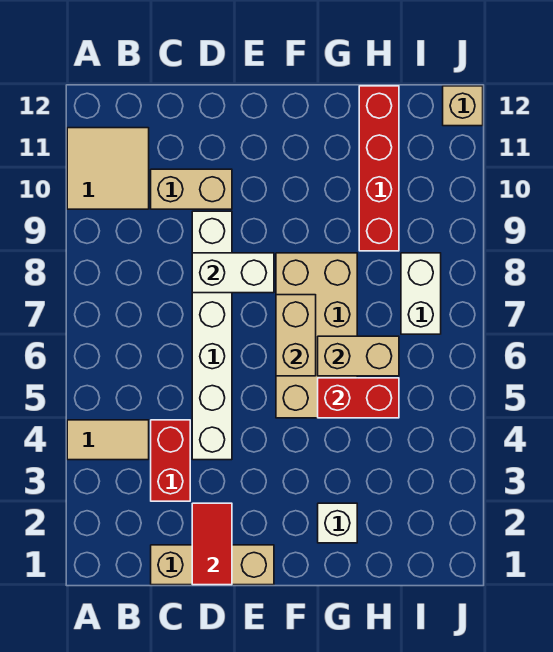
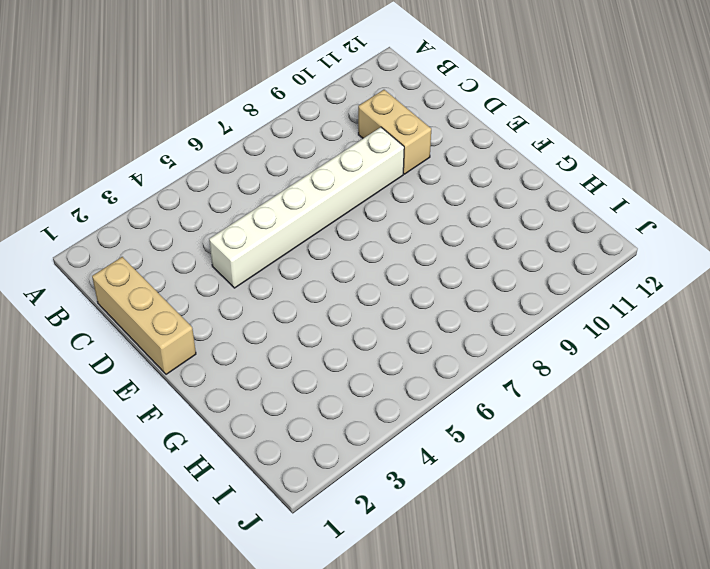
none -> tan 1x2 tile [67,420,149,460]
none -> tan 2x2 tile [67,128,149,209]
none -> red 1x2 brick [151,420,190,501]

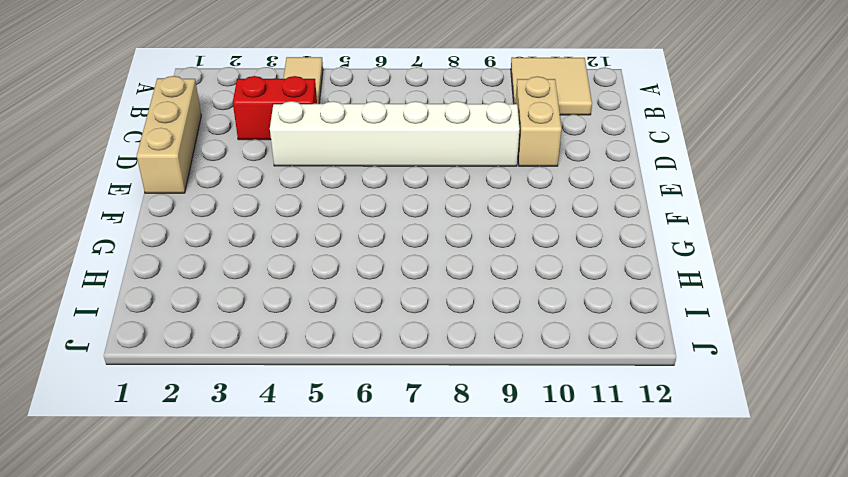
none -> tan 2x4 brick [276,253,357,418]
none -> white 1x1 brick [318,503,357,543]
none -> red 1x4 brick [359,86,399,251]

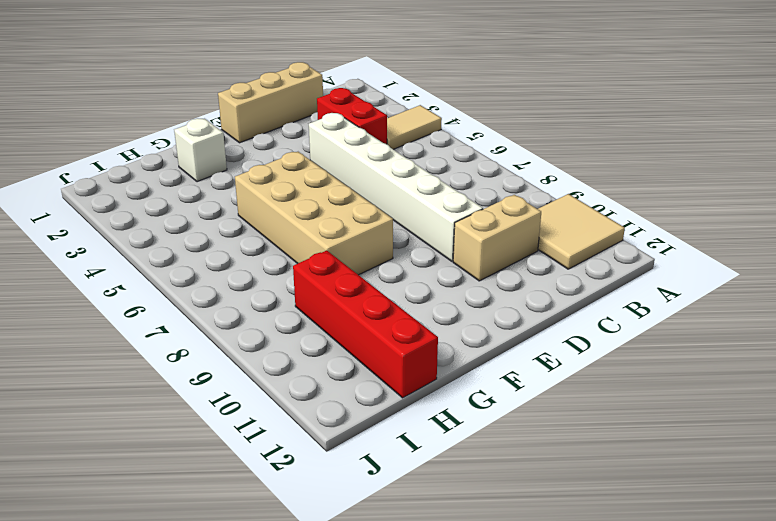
none -> white 1x2 brick [401,253,441,334]
none -> tan 1x1 brick [443,86,483,126]
none -> red 1x2 tile [192,503,232,585]

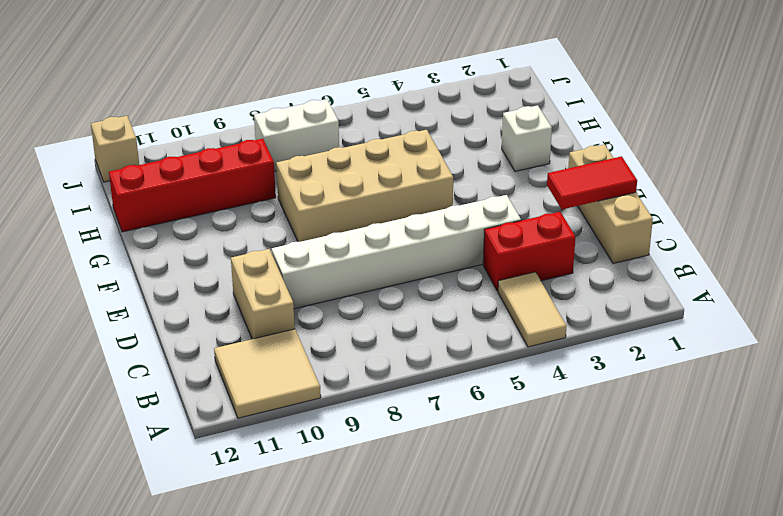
none -> white 1x2 brick [192,253,274,293]
none -> tan 1x2 brick [276,295,316,376]
none -> red 1x2 brick [318,378,399,418]

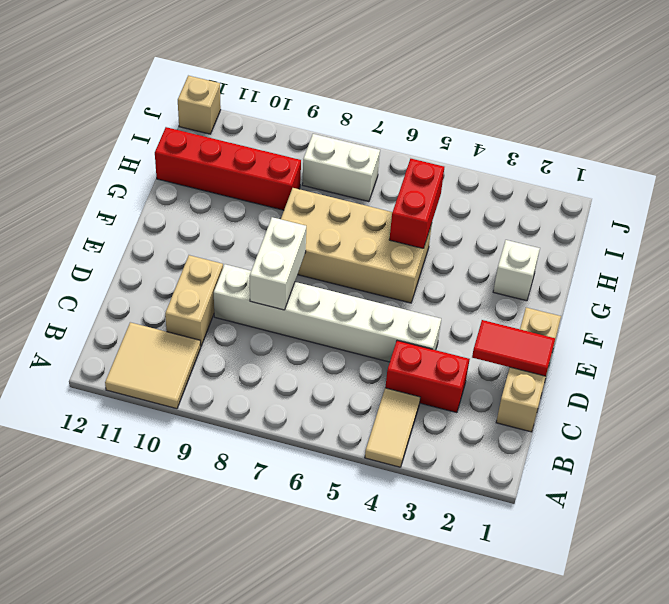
none -> tan 1x2 brick [276,295,316,376]
none -> tan 1x2 brick [318,336,399,376]

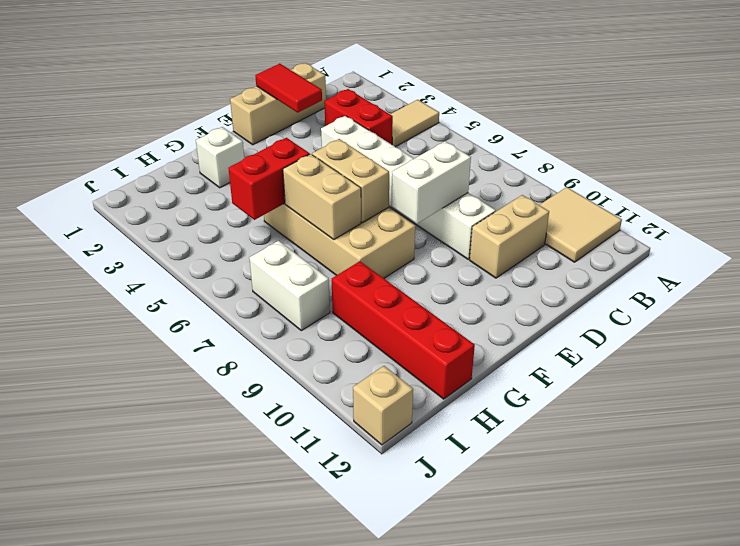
tan 1x2 brick [283,154,361,240] -> tan 1x2 brick turned to [318,336,399,376]

